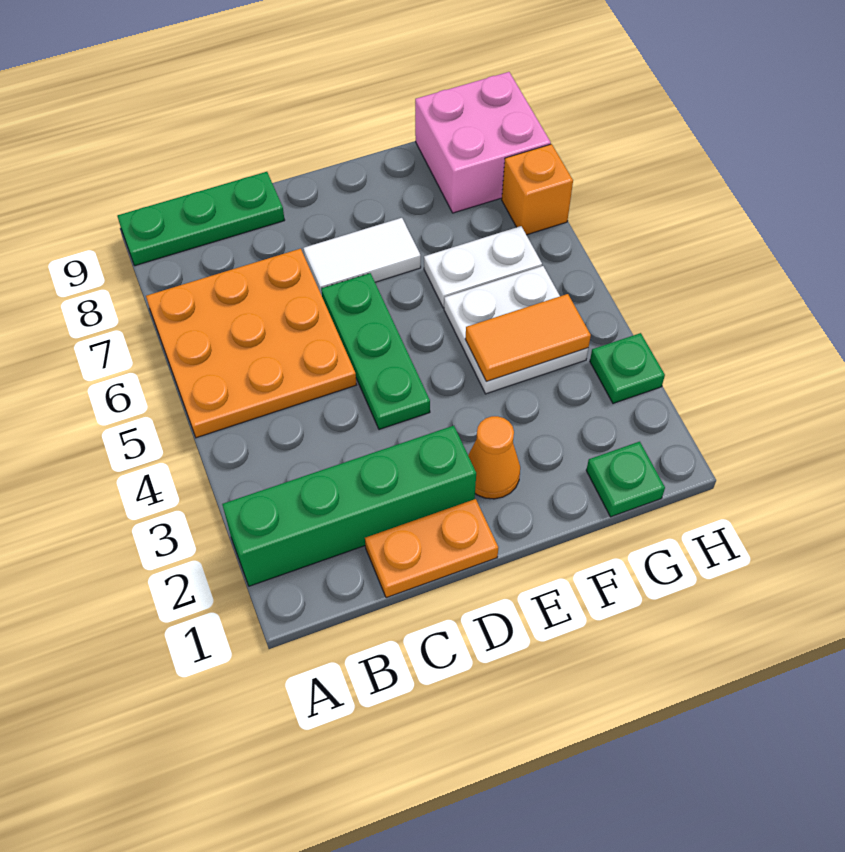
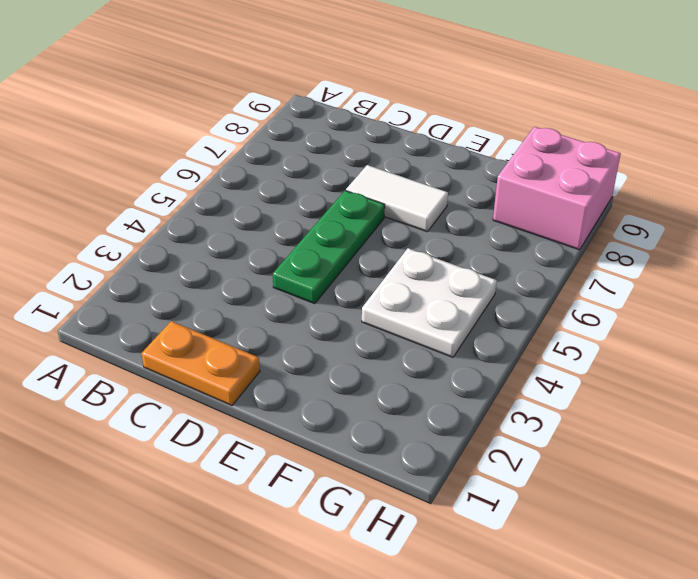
none -> green 1x4 brick [222,426,476,586]
none -> orange 3x3 plate [146,249,356,438]
none -> green 1x3 plate [117,172,285,266]

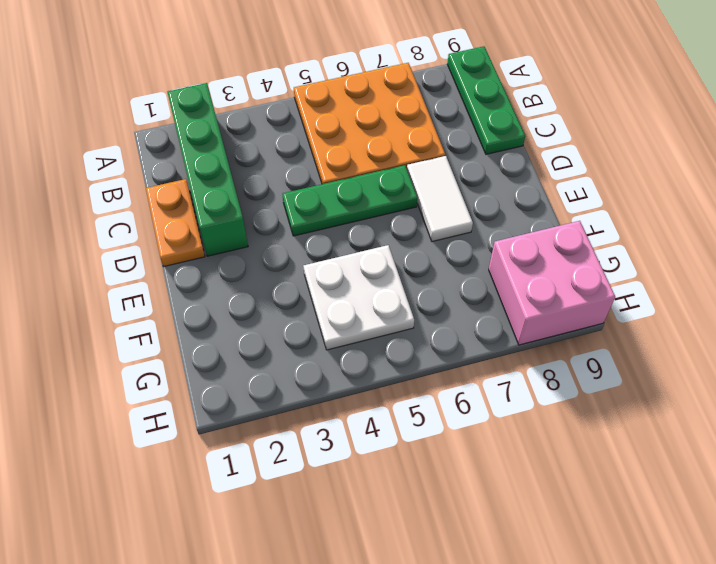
none -> orange 1x1 cone [468,416,520,499]
none -> white 1x2 plate [424,226,542,308]
none -> green 1x1 plate [586,442,665,517]

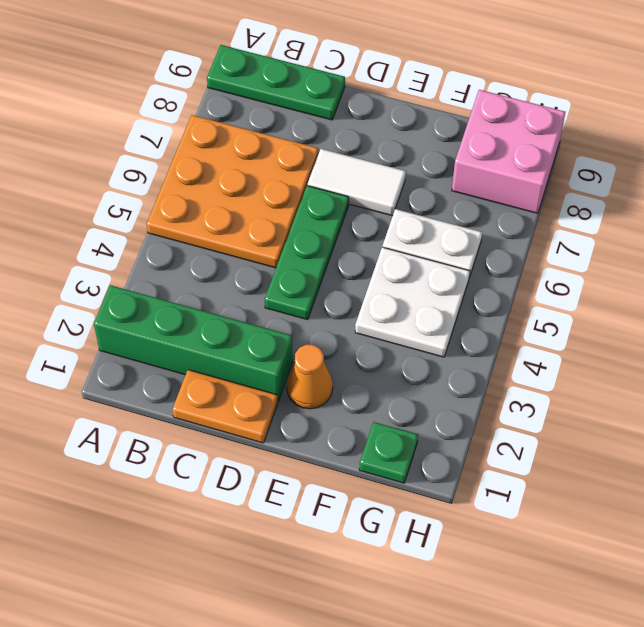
none -> green 1x1 plate [590,333,665,403]
none -> orange 1x1 brick [502,144,573,235]
none -> orange 1x2 tile [465,294,591,381]

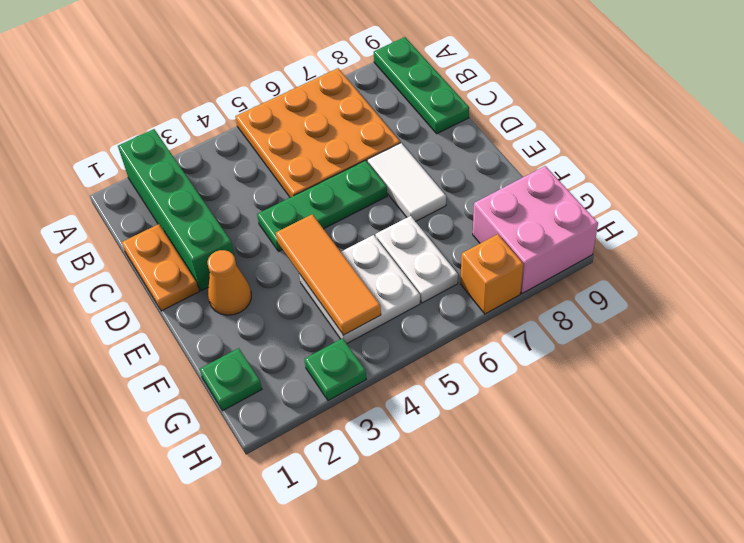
orange 1x3 tile [276,214,381,335] -> orange 1x2 tile [465,294,591,381]

